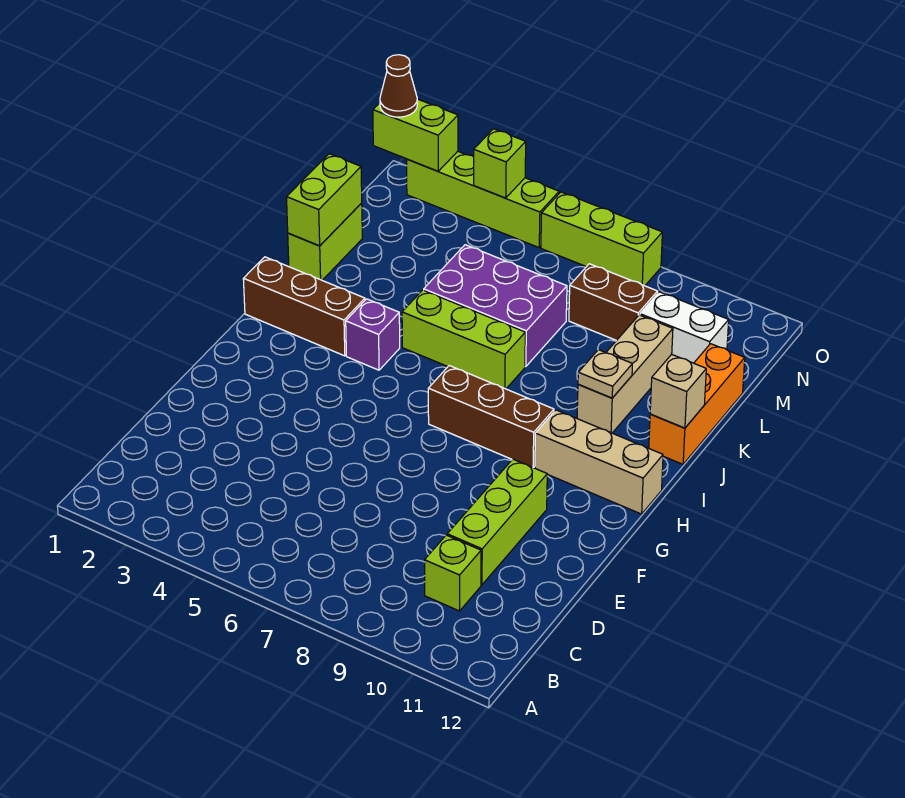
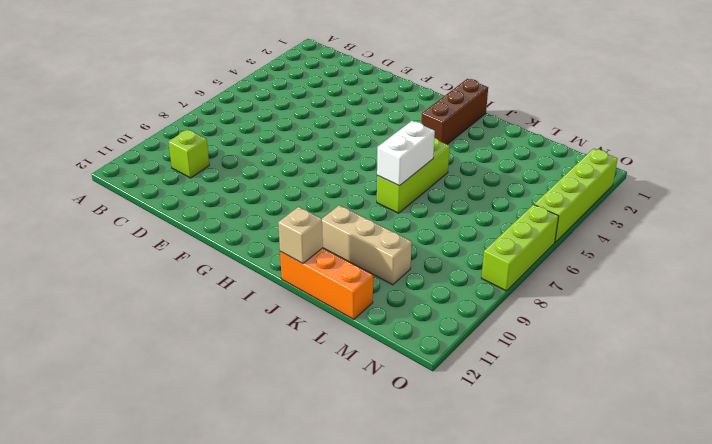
white 1x2 brick [377,121,435,186] -> white 1x2 brick moved to [640,292,729,363]
none -> lime 1x3 brick [447,459,547,585]
none -> brown 1x3 brick [428,366,554,468]
none -> tan 1x3 brick [535,410,663,514]

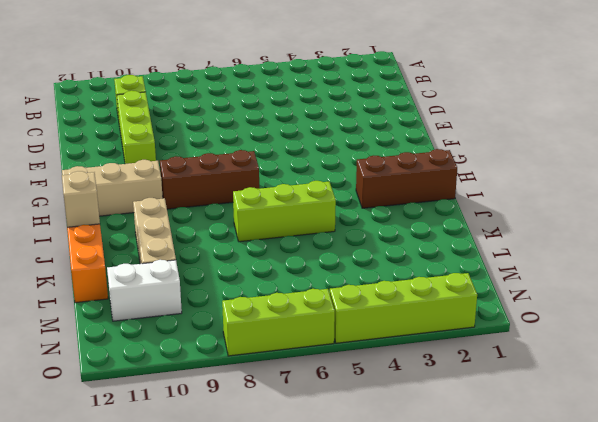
none -> purple 1x1 brick [346,299,400,370]
none -> lime 1x2 brick [288,203,362,280]
none -> purple 2x3 brick [424,245,567,367]

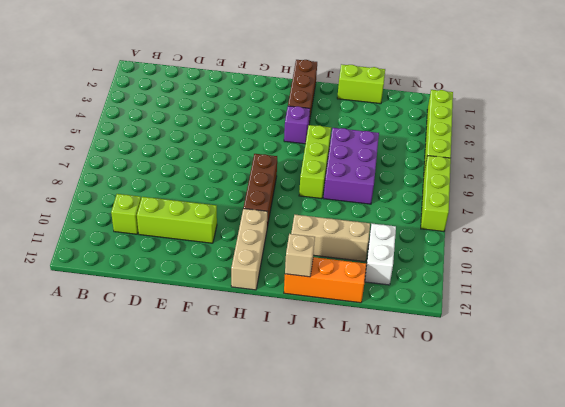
none -> brown 1x2 brick [569,264,658,341]
none -> tan 1x1 plate [578,350,633,398]
none -> lime 1x2 brick [287,154,362,246]

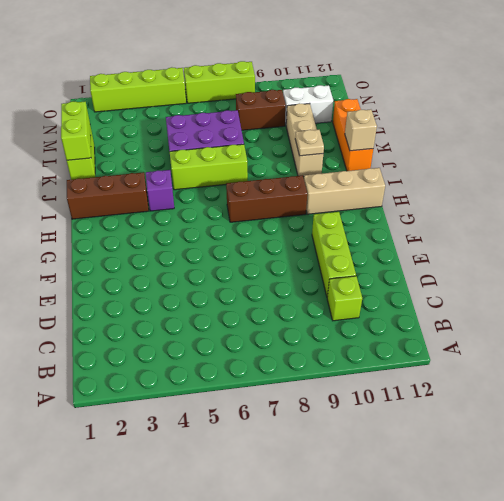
none -> lime 1x2 brick [373,99,458,171]
none -> lime 1x1 brick [474,129,526,198]
none -> brown 1x1 cone [380,55,417,117]

